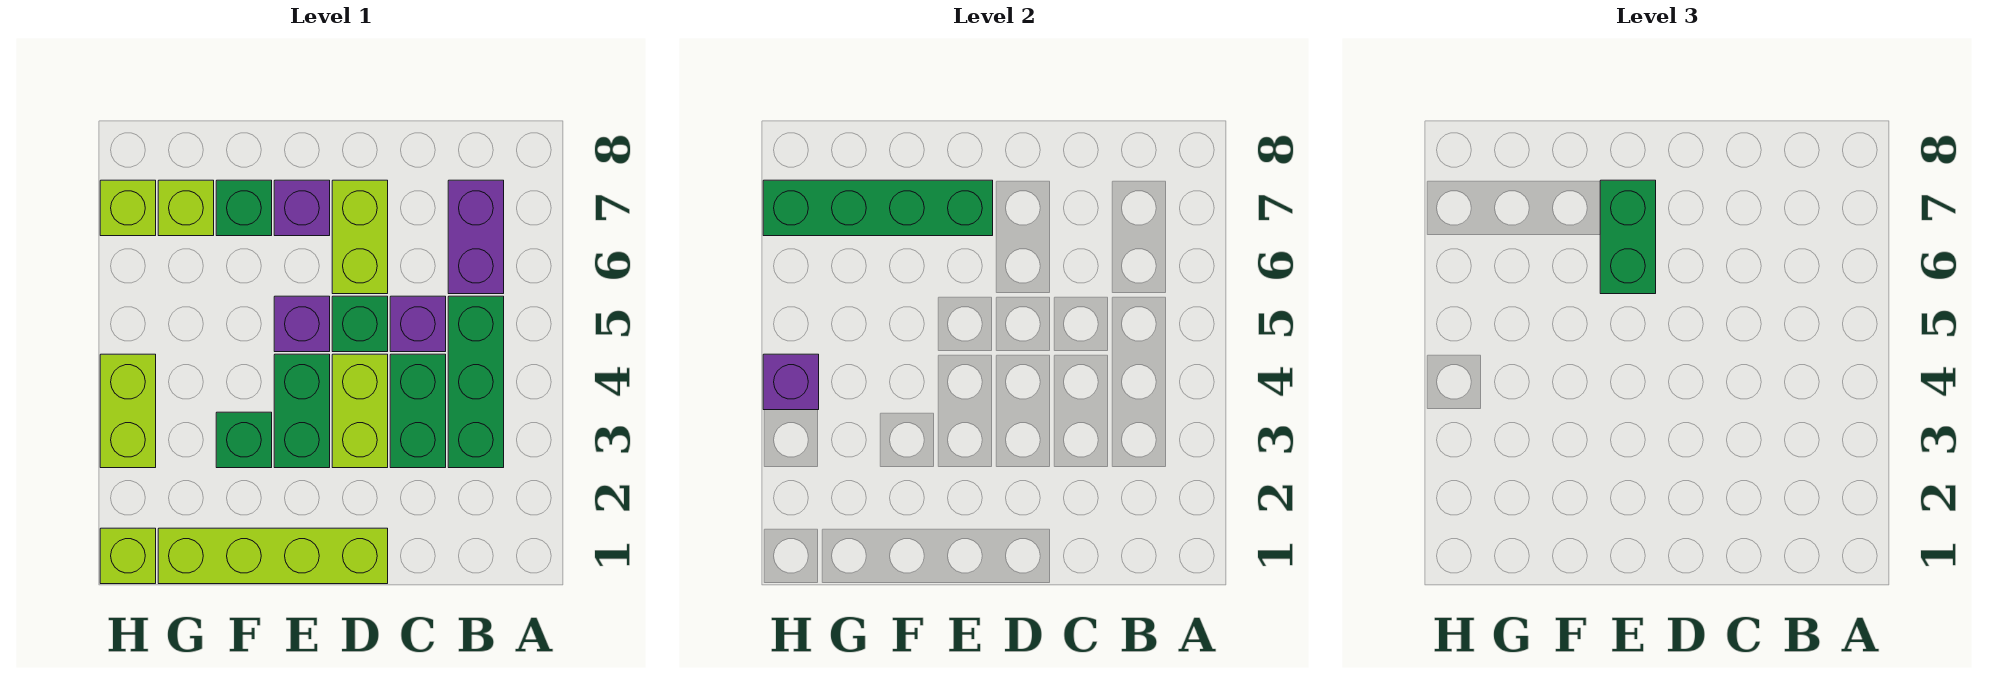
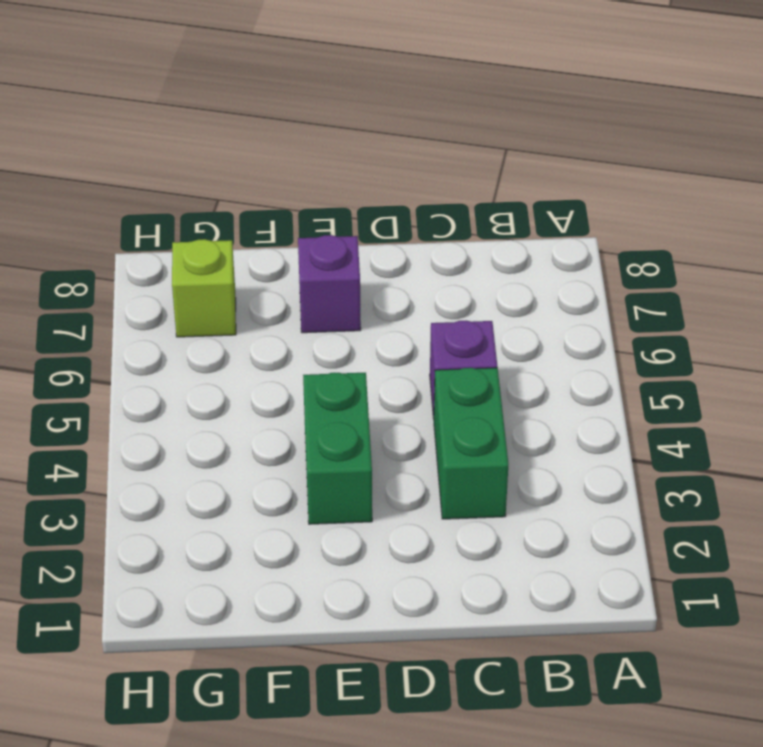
none -> green 1x3 brick [448,296,504,468]
none -> purple 1x2 brick [448,180,504,294]
none -> lime 1x4 brick [158,528,388,584]

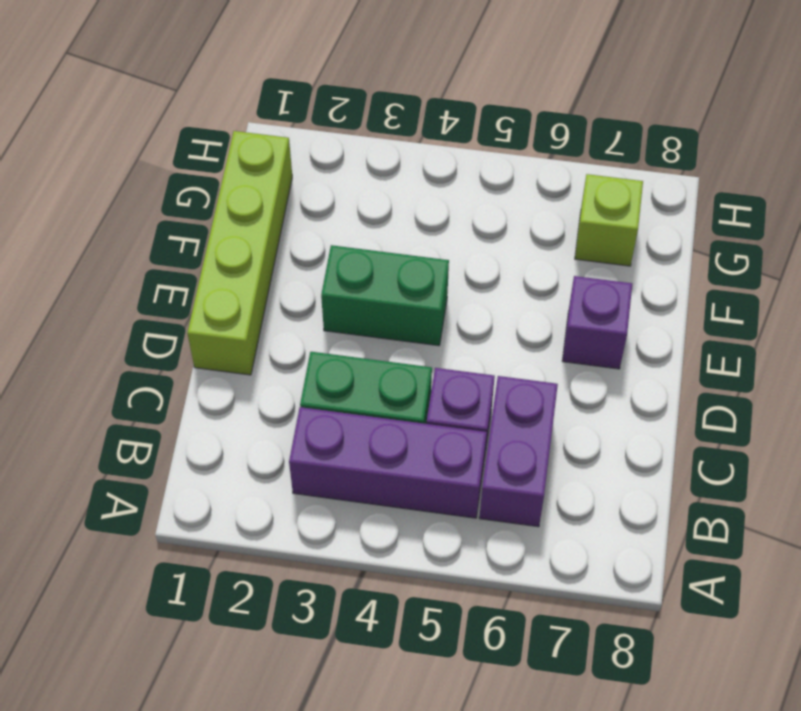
purple 1x3 brick [289,407,487,518] -> green 1x3 brick [448,296,504,468]
purple 1x2 brick [479,376,558,527] -> purple 1x2 brick turned to [448,180,504,294]
none -> lime 1x2 brick [332,354,388,468]
none -> green 1x1 brick [332,296,388,352]
none -> lime 1x2 brick [332,180,388,294]

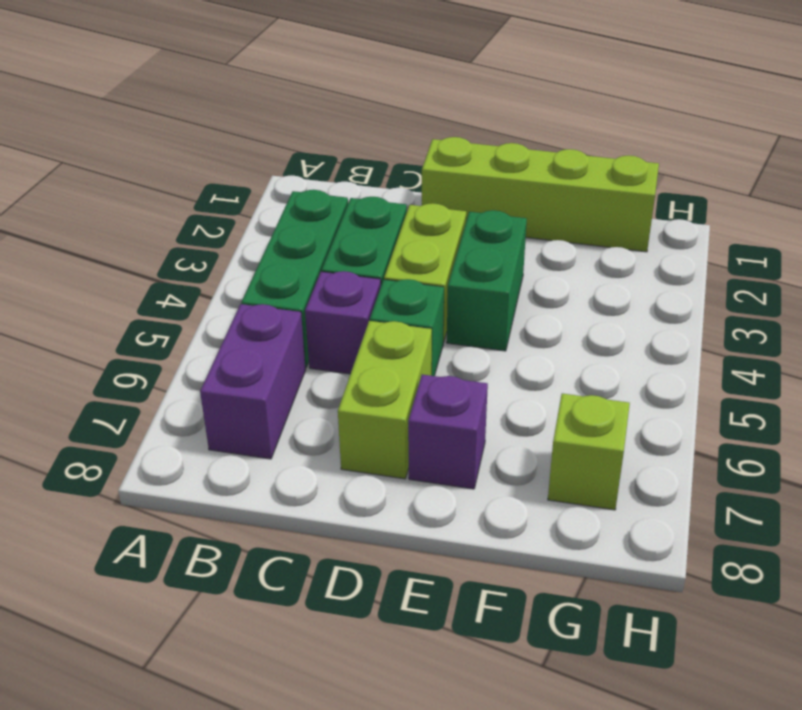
none -> purple 1x1 brick [274,296,330,352]
none -> green 1x1 brick [216,412,272,468]
none -> green 1x1 brick [216,180,272,236]

